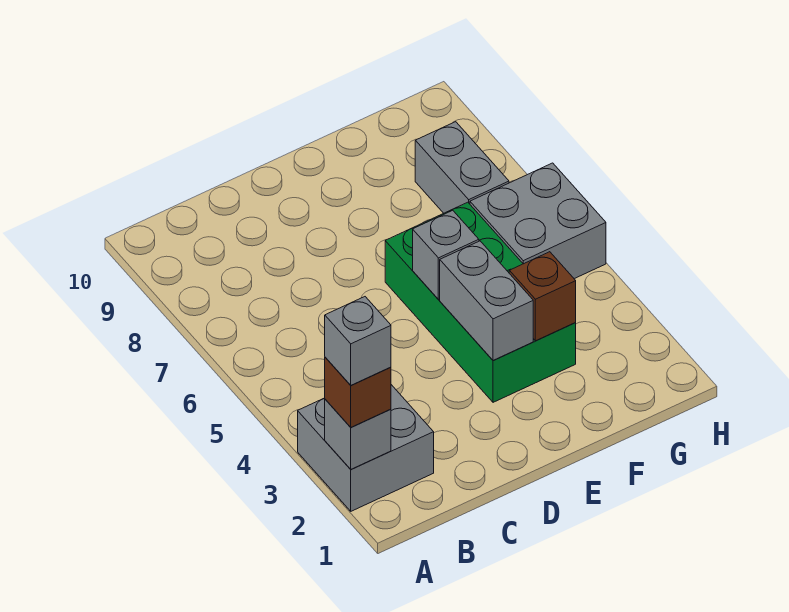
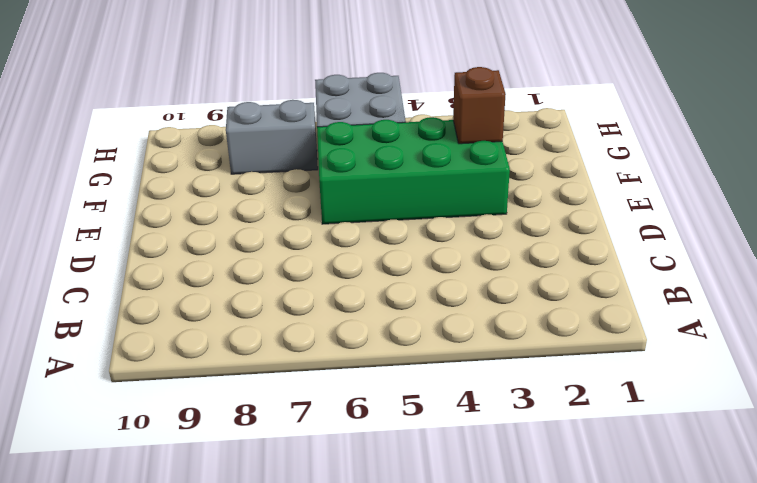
none -> grey 2x2 brick [298,385,434,511]
none -> grey 1x1 brick [325,399,391,469]

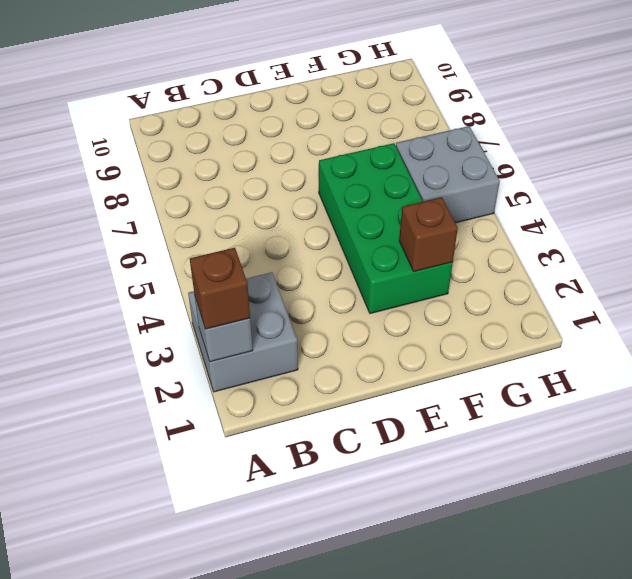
none -> grey 1x2 brick [415,122,509,213]
none -> grey 1x2 brick [440,241,533,361]

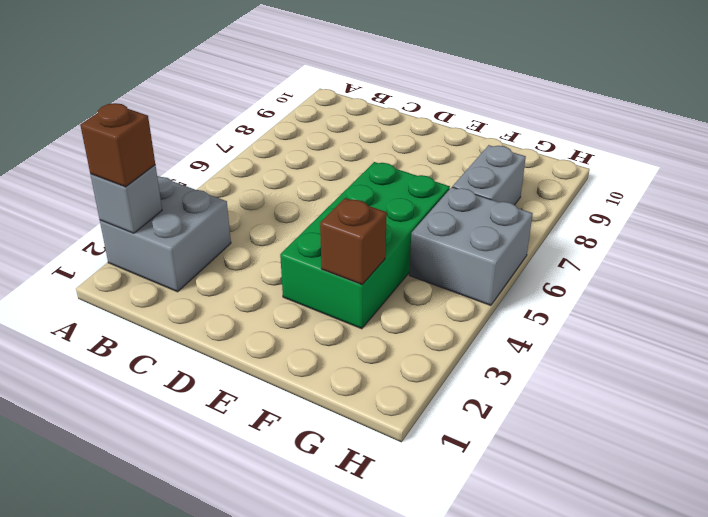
none -> grey 1x2 brick [440,241,533,361]
none -> grey 1x1 brick [413,210,479,299]

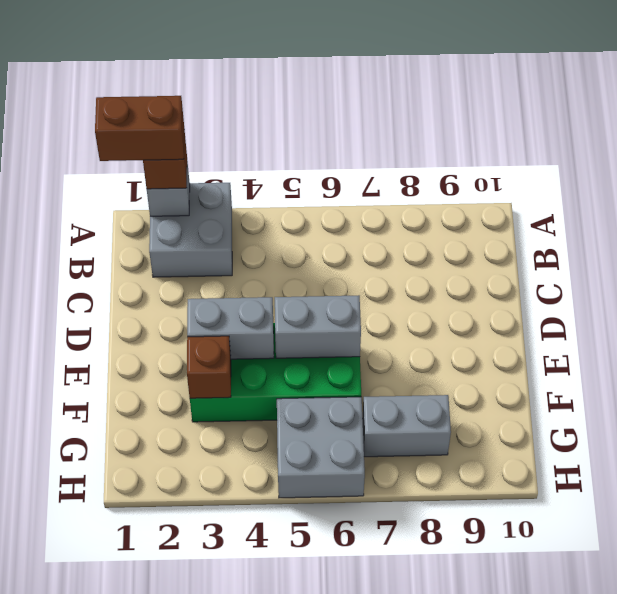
brown 1x2 brick [95,96,184,161] -> grey 1x1 brick [325,297,391,385]
grey 1x2 brick [275,295,361,358] -> grey 1x1 brick [413,210,479,299]

